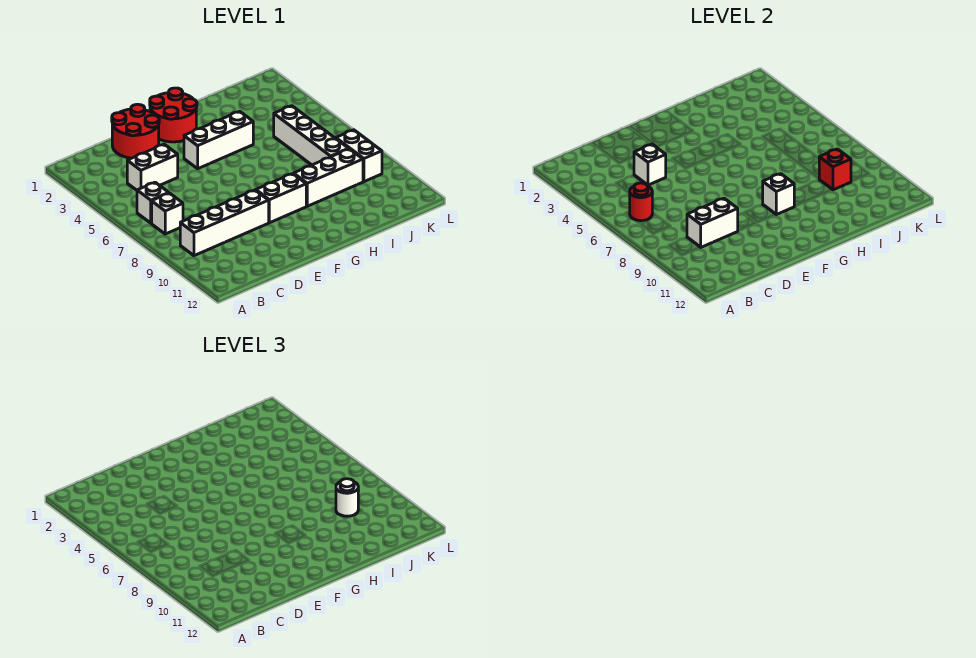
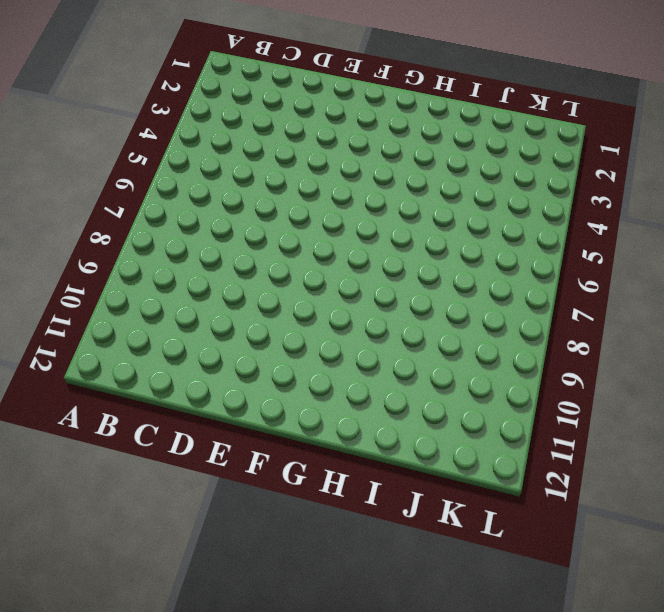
none -> white 1x1 brick [137,182,168,223]
none -> white 1x1 brick [152,193,183,234]
none -> white 1x4 brick [180,190,269,256]

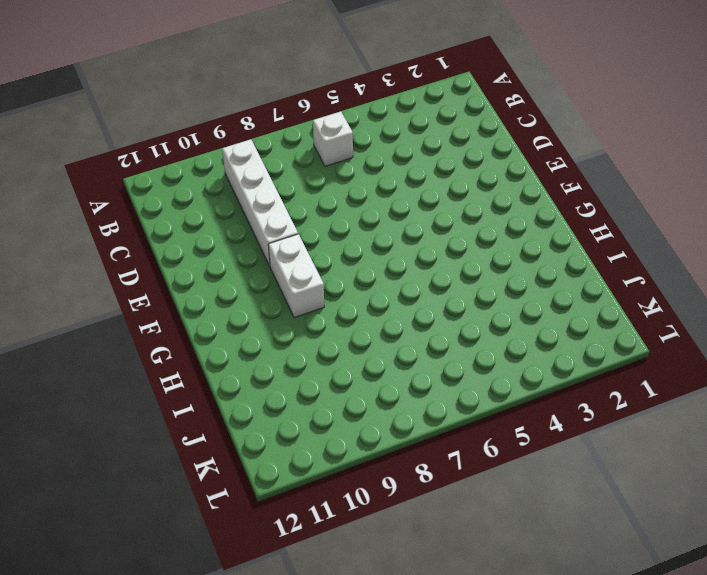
none -> white 1x1 brick [152,193,183,234]
none -> white 1x2 brick [127,144,178,190]
none -> red 2x2 round brick [112,104,159,158]

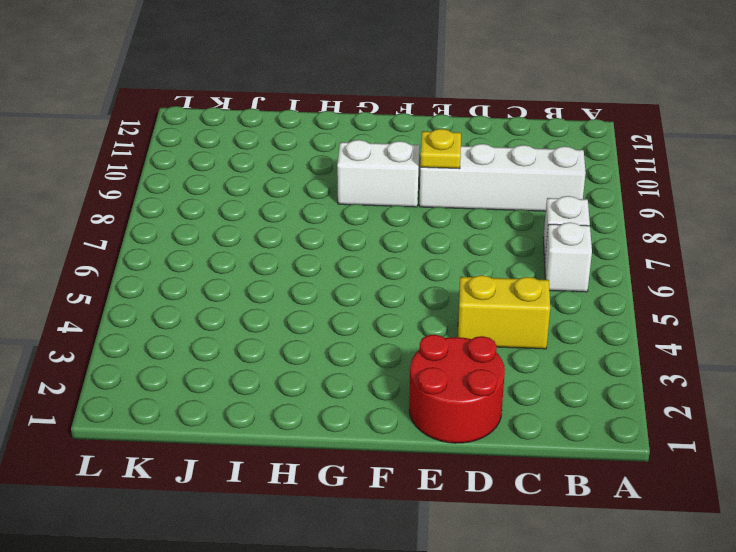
yellow 1x2 brick [458,275,550,349] -> white 1x2 brick [127,144,178,190]
yellow 1x1 plate [420,129,461,169] -> none
none -> red 2x2 round brick [150,88,197,142]
none -> white 1x3 brick [184,111,253,169]
none -> white 1x3 brick [294,149,363,206]

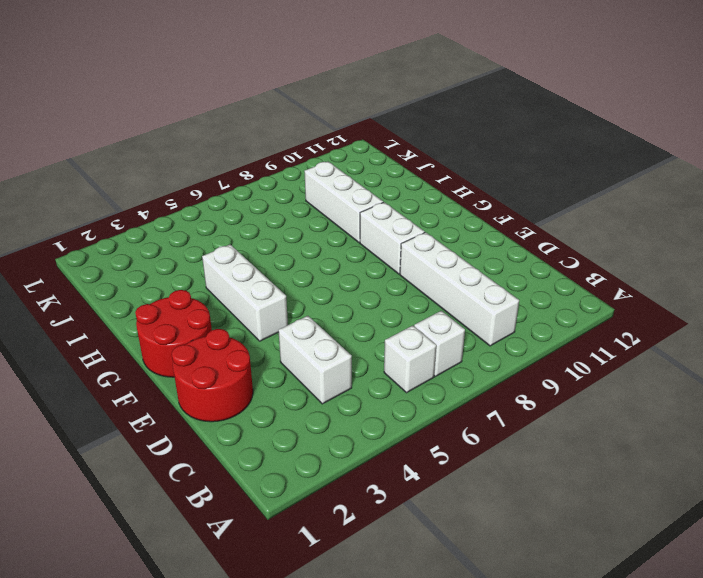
none -> white 1x4 brick [274,106,349,165]
none -> white 1x2 brick [336,130,382,182]
none -> red 1x1 round brick [630,183,652,221]

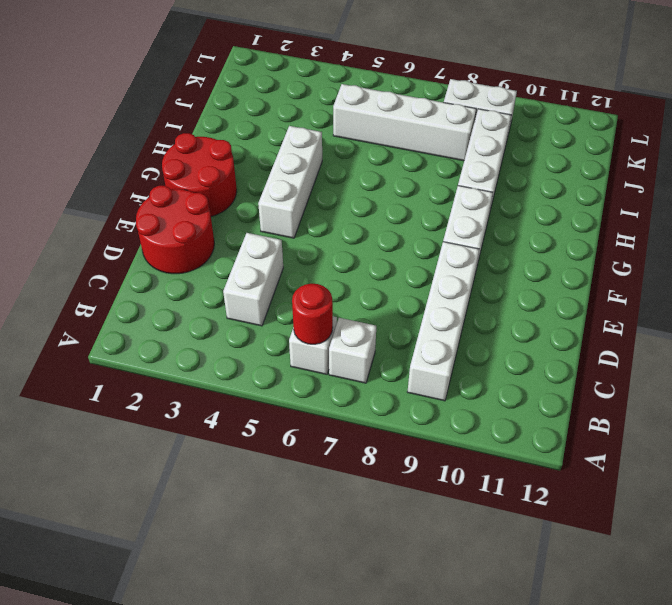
none -> white 1x2 brick [687,198,738,247]
none -> white 1x1 brick [634,144,666,185]
none -> white 1x1 brick [763,174,794,214]

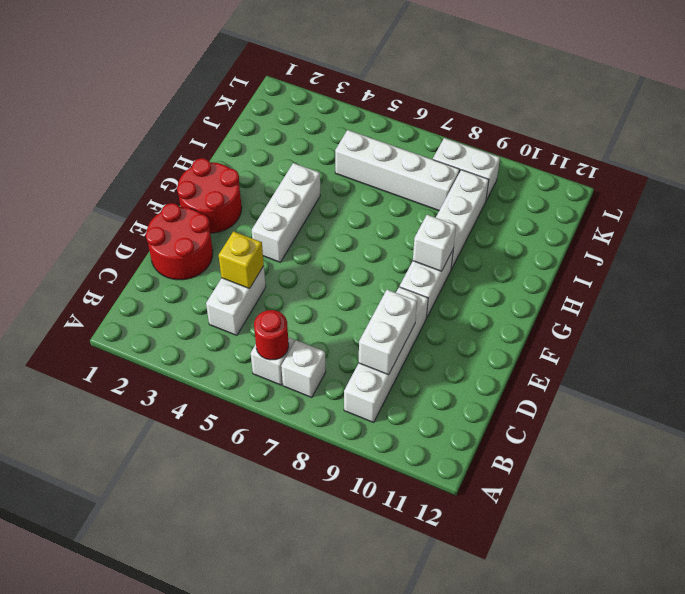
yellow 1x1 brick [219,232,264,289] -> white 1x1 brick [634,144,666,185]
none -> red 1x1 brick [819,149,851,190]
none -> white 1x1 round brick [336,479,358,516]

